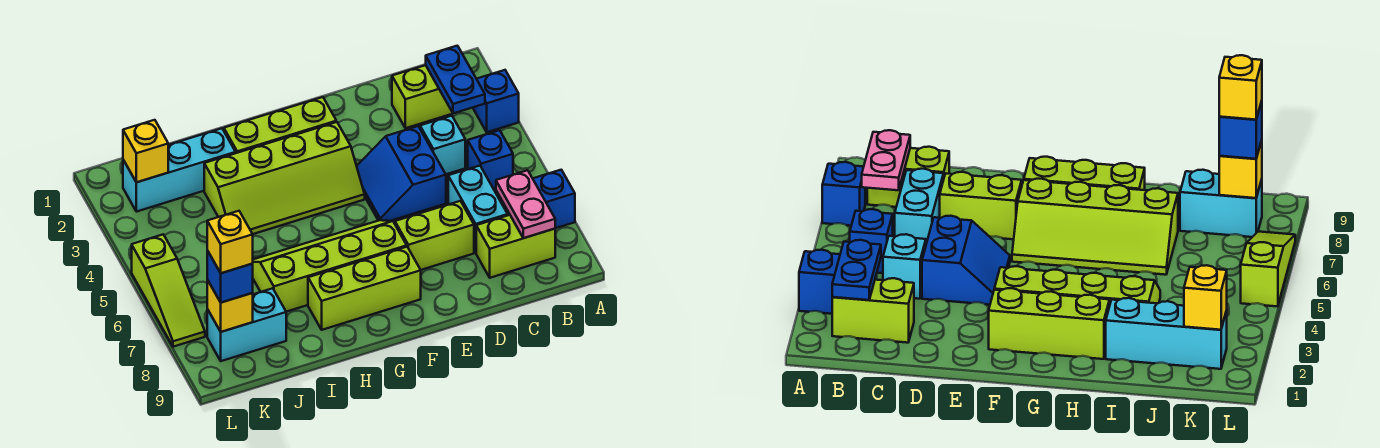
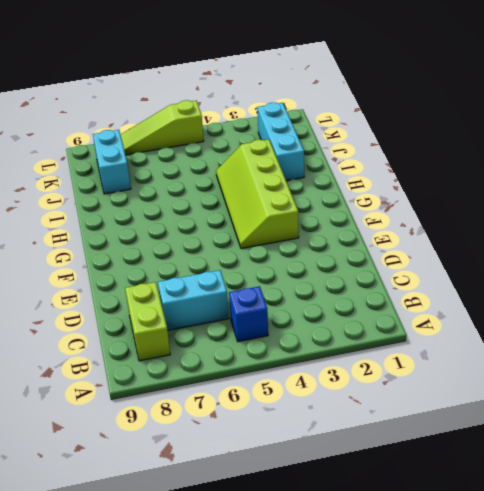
none -> blue 1x1 brick [473,70,519,132]
none -> blue 1x1 brick [533,170,575,228]
none -> lime 1x2 brick [392,65,453,128]

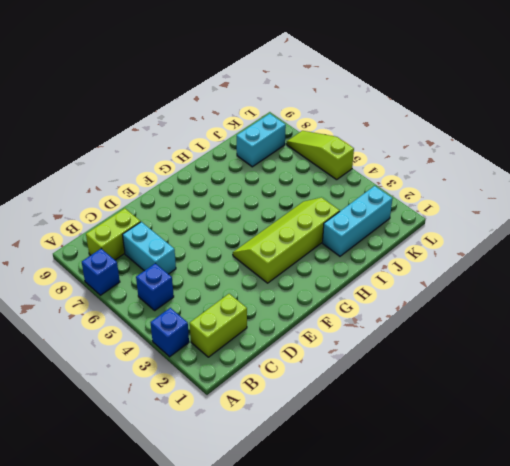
none -> cyan 1x1 brick [420,116,465,174]
none -> blue 2x2 slope [357,126,446,221]
none -> lime 1x2 brick [395,201,474,270]

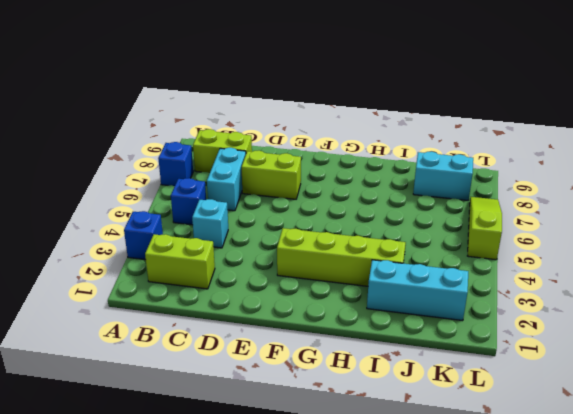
none -> blue 2x2 slope [357,126,446,221]
none -> lime 1x3 brick [224,97,336,153]
none -> lime 2x4 slope [252,220,407,312]

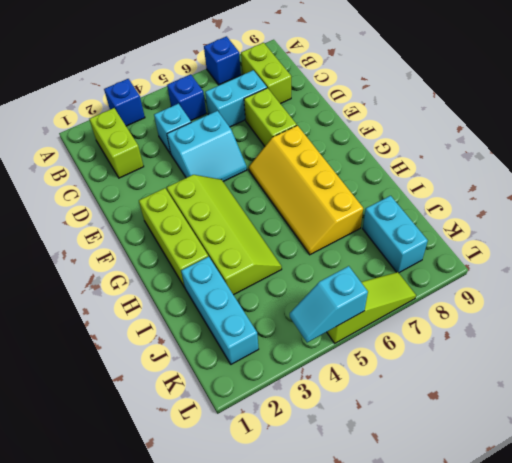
cyan 2x2 slope [167,111,247,181] -> blue 2x2 slope [357,126,446,221]
yellow 2x4 slope [249,125,363,255] -> lime 2x4 slope [252,220,407,312]
cyan 1x2 slope [290,266,368,343] -> none
none -> lime 1x3 brick [308,247,421,330]
none -> blue 1x2 plate [426,46,485,113]
none -> pink 1x2 plate [496,170,555,238]

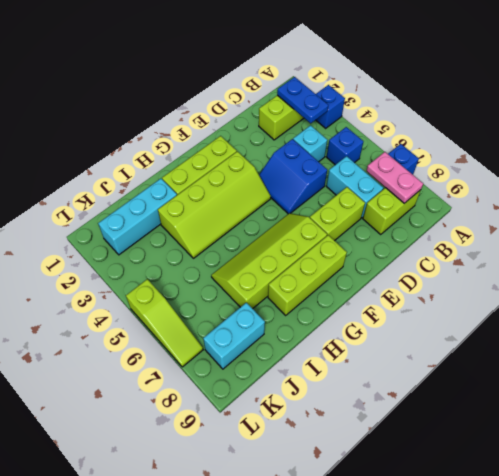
none -> yellow 1x1 brick [123,120,168,182]
none -> yellow 1x1 brick [207,280,253,332]
none -> blue 1x1 brick [207,251,253,303]

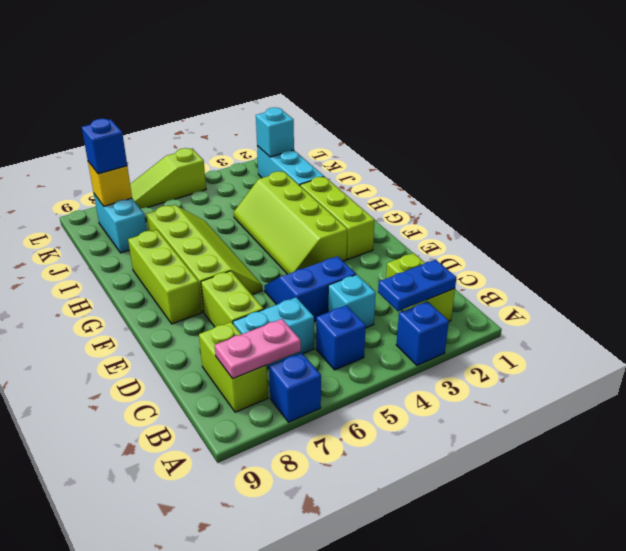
cyan 1x1 brick [256,107,294,157] -> yellow 1x1 brick [123,120,168,182]
none -> yellow 1x1 brick [207,211,253,273]

